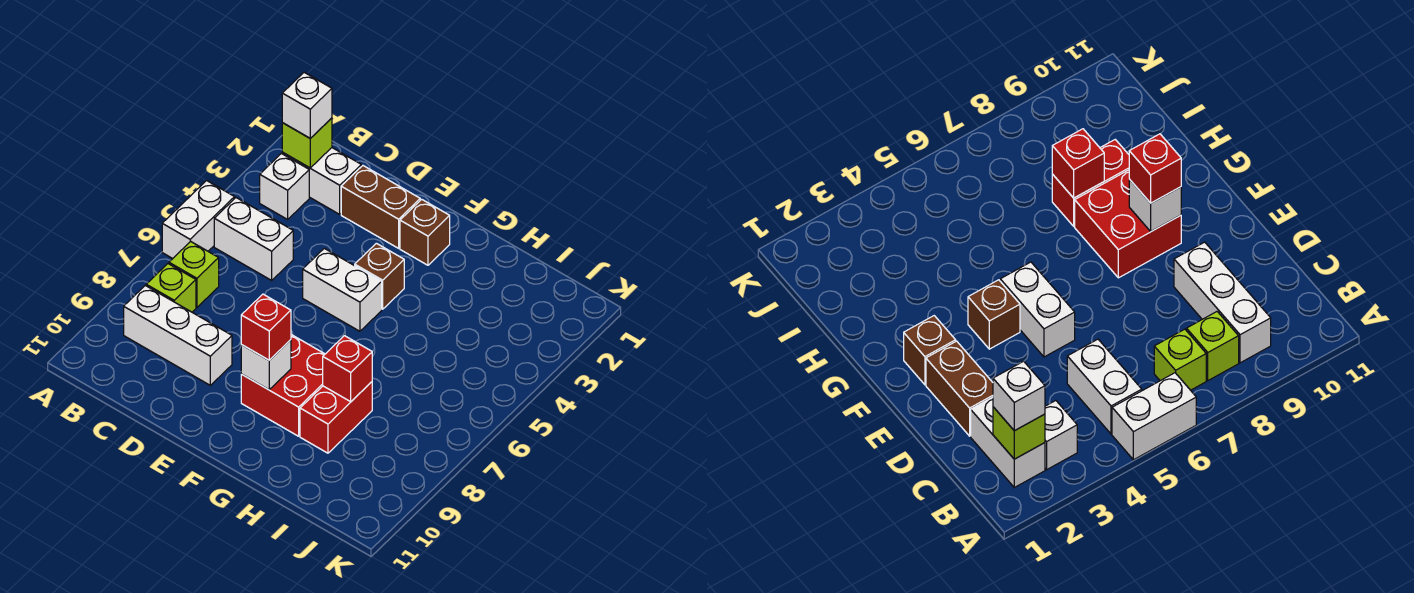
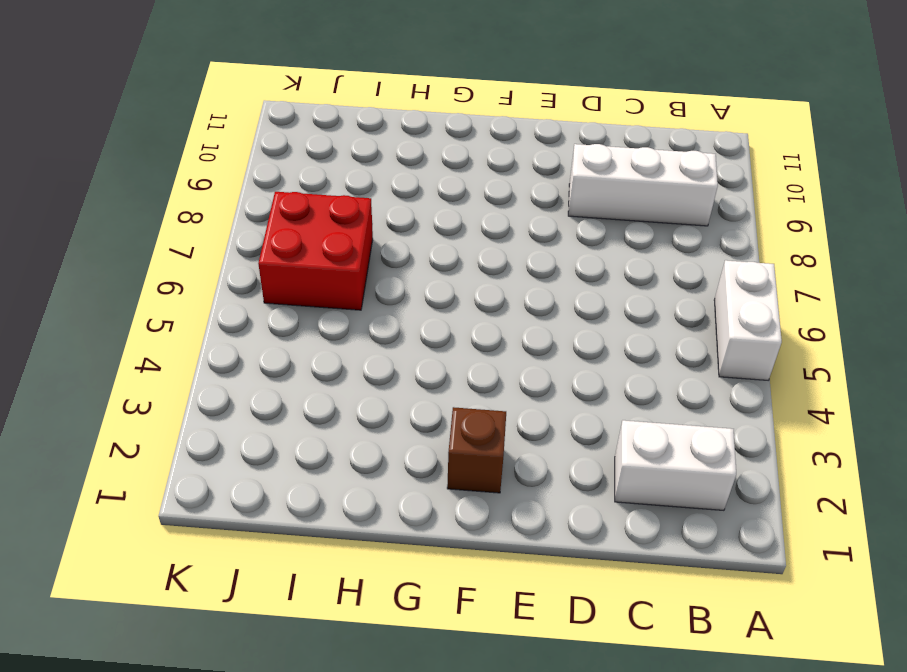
red 2x2 brick [258,192,373,310] -> red 2x2 brick moved to [241,335,325,436]
none -> white 1x1 brick [260,153,309,219]
none -> white 1x2 brick [214,198,293,280]
none -> lime 1x1 brick [169,241,219,307]

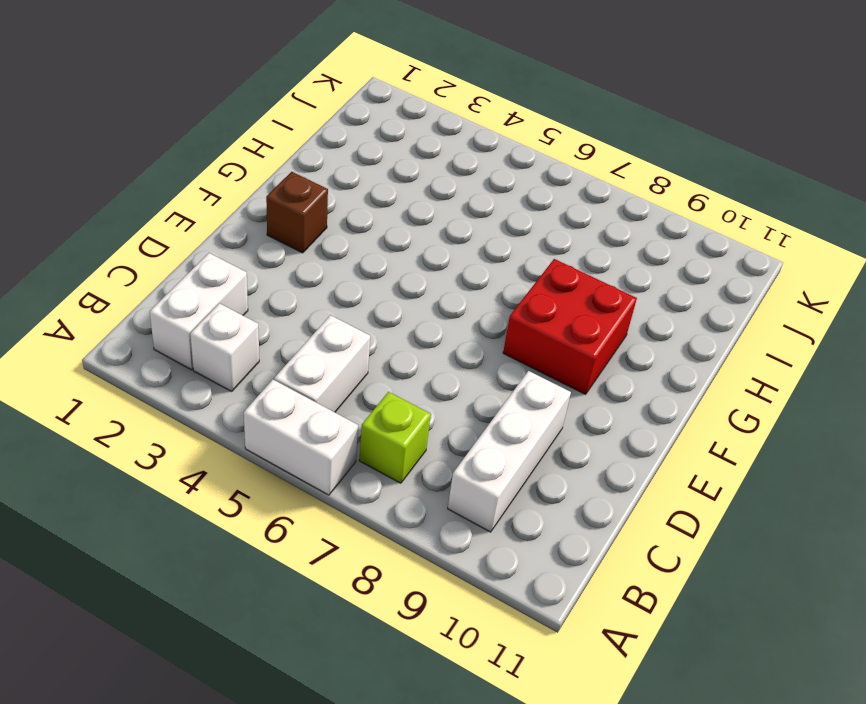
none -> lime 1x1 brick [146,264,196,312]
none -> brown 1x2 brick [341,166,420,248]
none -> white 1x2 brick [303,248,382,331]

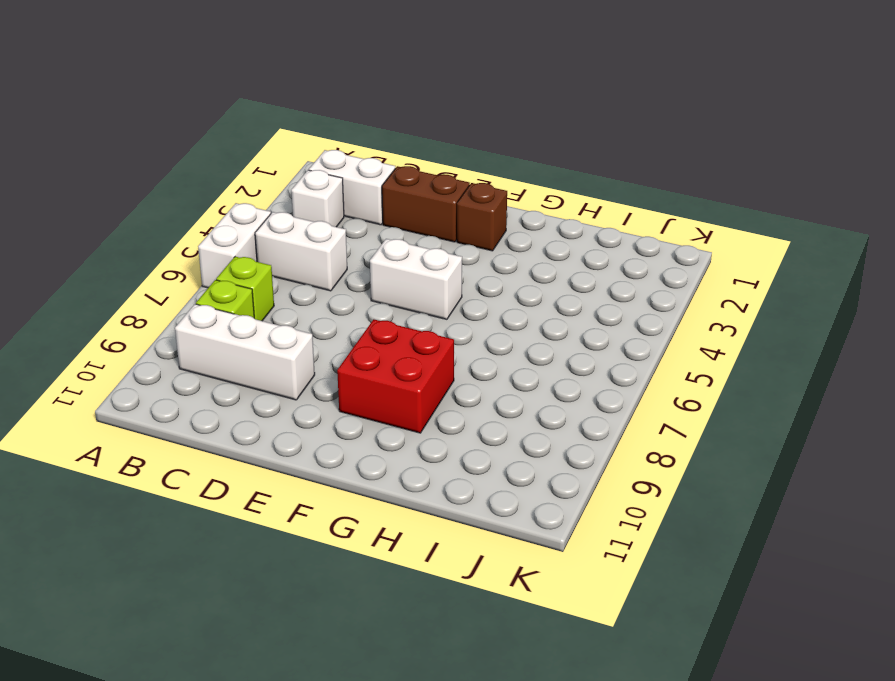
none -> brown 1x1 brick [355,243,404,309]
none -> red 1x2 brick [300,382,372,453]
none -> lime 1x1 brick [282,118,332,168]

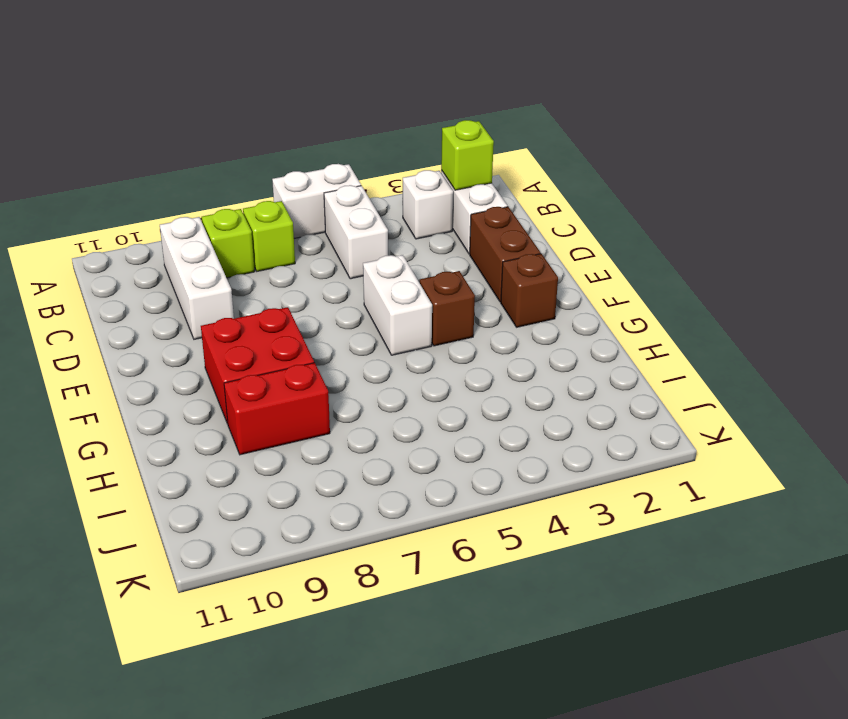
none -> white 1x1 brick [241,340,291,390]
none -> red 1x1 brick [323,336,372,402]
none -> white 1x1 brick [282,72,332,138]

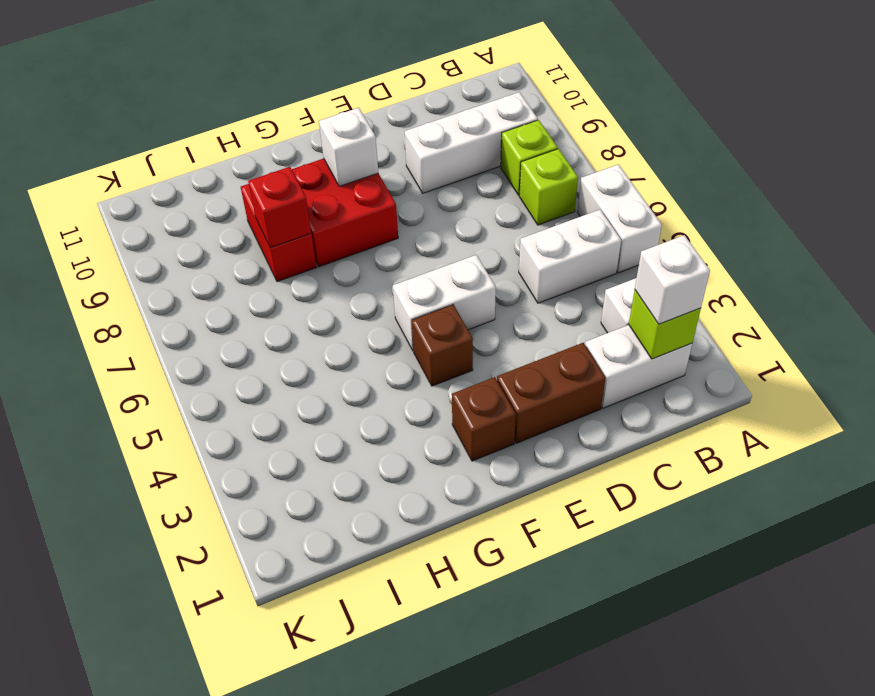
none -> red 1x1 brick [241,294,291,360]

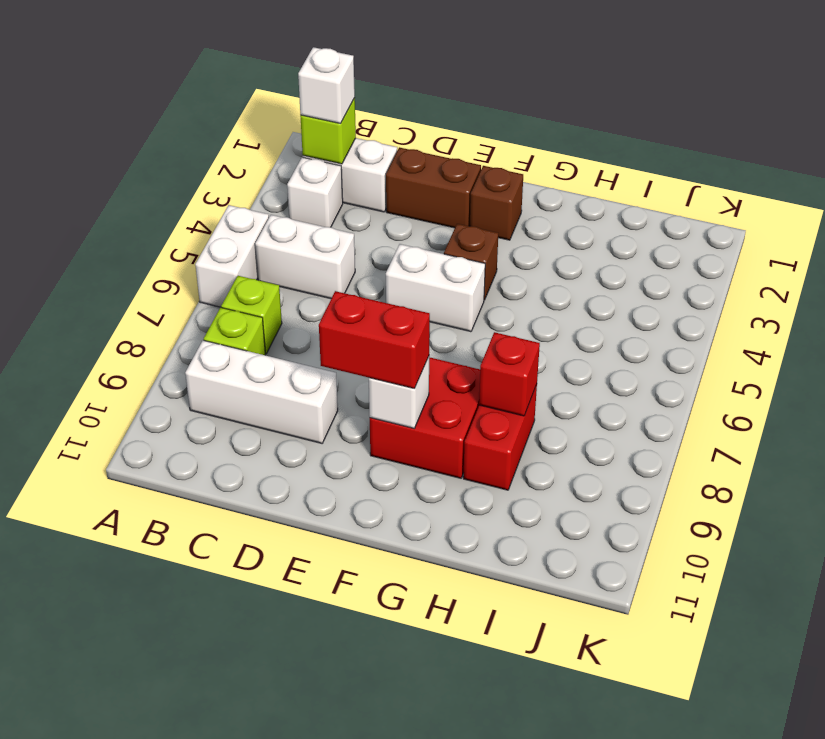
red 1x2 brick [319,291,430,389] -> red 1x1 brick [241,294,291,360]

